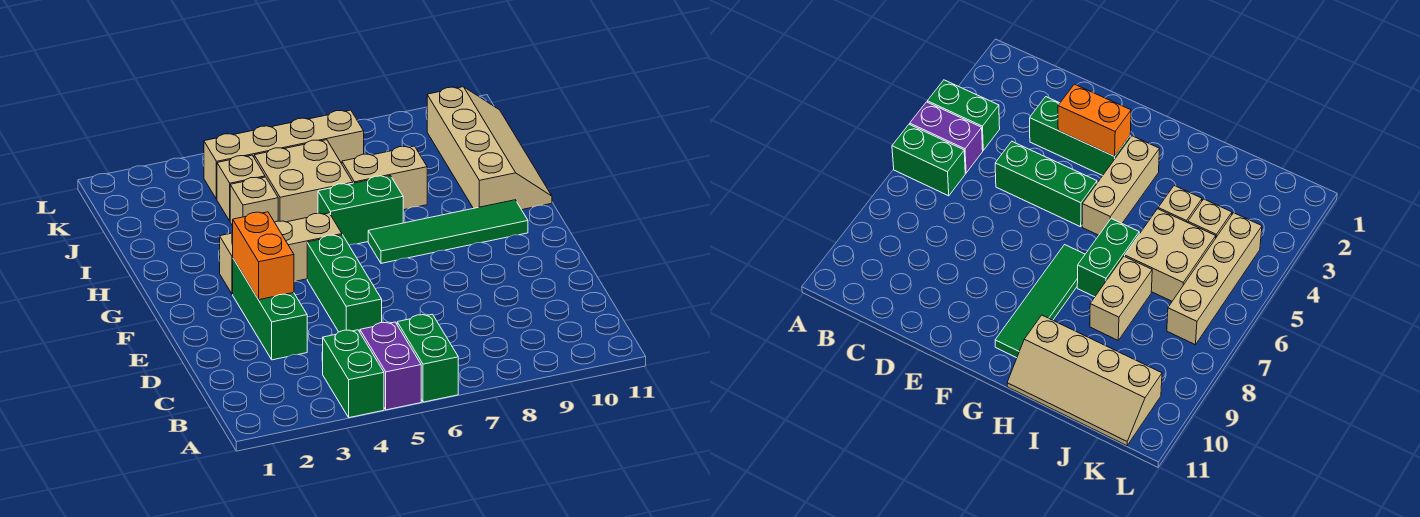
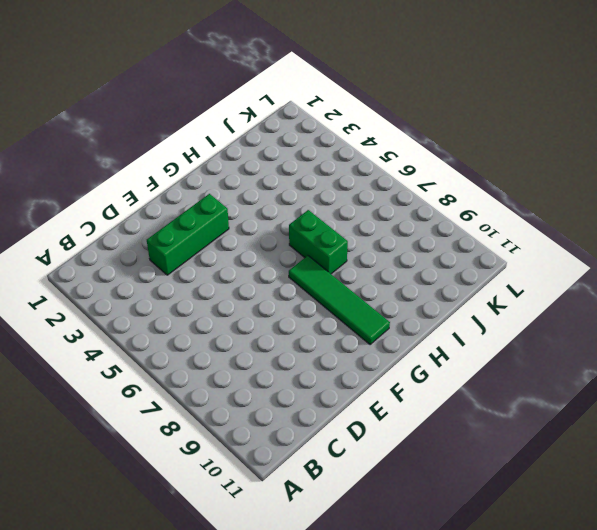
none -> green 1x2 brick [323,330,384,418]
none -> purple 1x2 brick [360,322,421,410]
none -> green 1x2 brick [397,314,458,402]

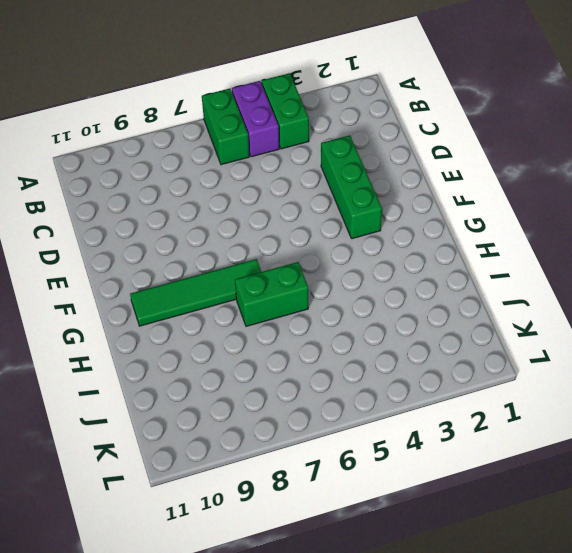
none -> green 1x3 brick [307,235,382,332]
none -> tan 1x3 brick [220,213,342,294]
none -> tan 2x4 slope [427,87,552,210]

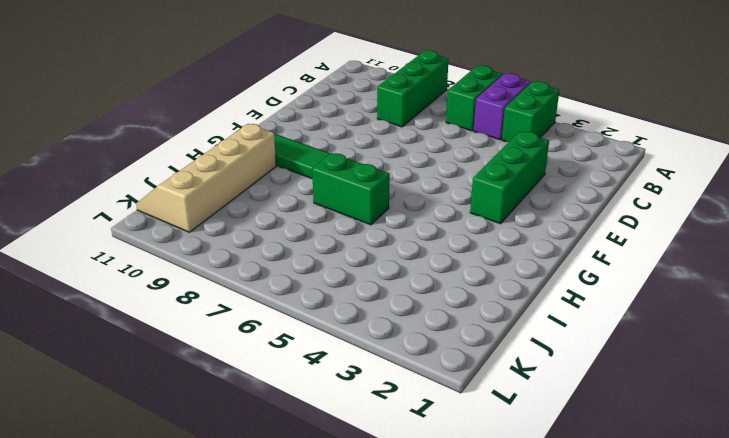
green 1x3 brick [377,50,449,127] -> green 1x3 brick moved to [307,235,382,332]
none -> tan 1x3 brick [220,213,342,294]
none -> tan 1x1 brick [230,177,278,226]
none -> tan 2x2 brick [254,140,353,222]

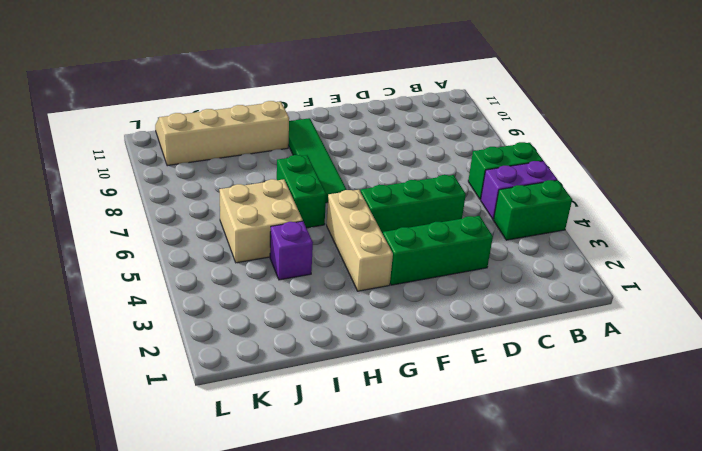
purple 1x1 brick [270,221,313,280] -> tan 1x1 brick [230,177,278,226]
none -> tan 1x2 brick [342,146,427,210]
none -> tan 1x1 brick [217,155,265,221]
none -> tan 1x4 brick [204,110,364,199]

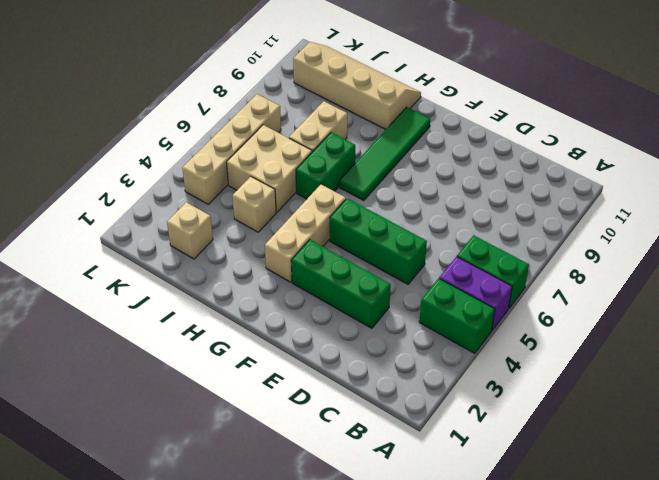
tan 1x1 brick [167,202,213,259] -> tan 1x1 brick moved to [217,155,265,221]
none -> orange 1x2 brick [233,212,294,300]

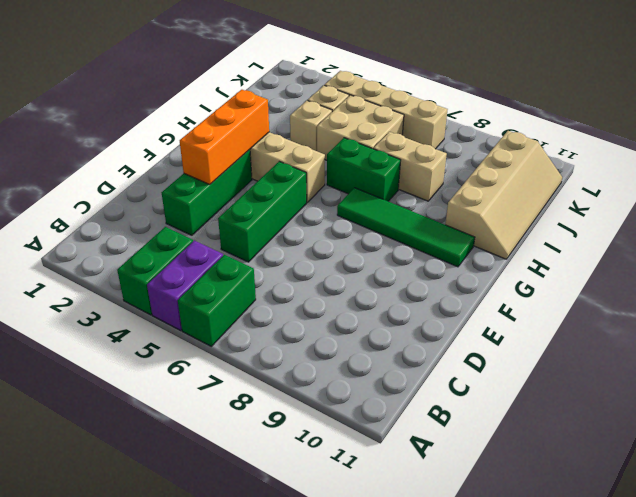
orange 1x3 brick [180,90,269,185] -> orange 1x2 brick [233,212,294,300]

